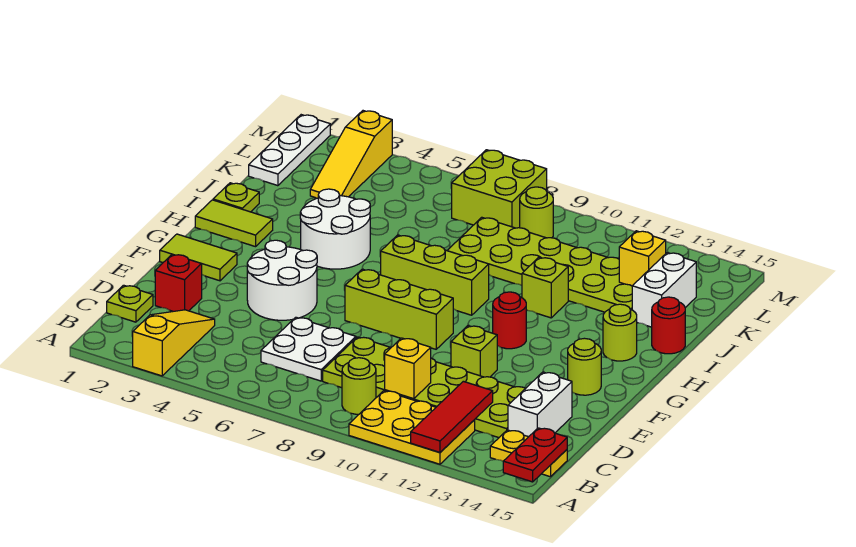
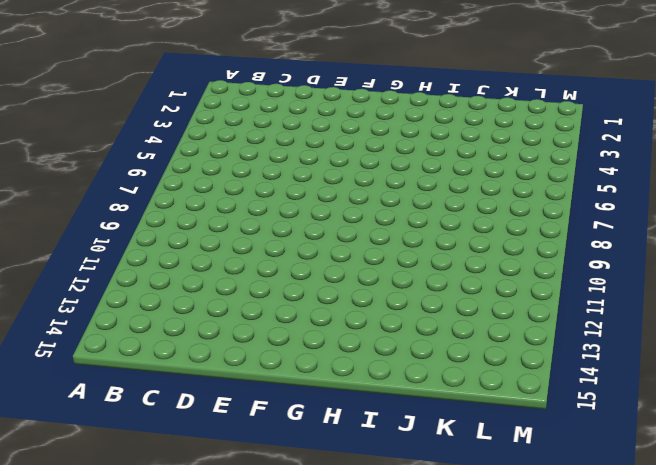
none -> yellow 1x3 slope [133,310,215,376]
none -> yellow 2x3 plate [349,391,475,464]
none -> lime 1x1 round brick [342,358,376,414]
none -> yellow 1x2 plate [490,430,567,477]

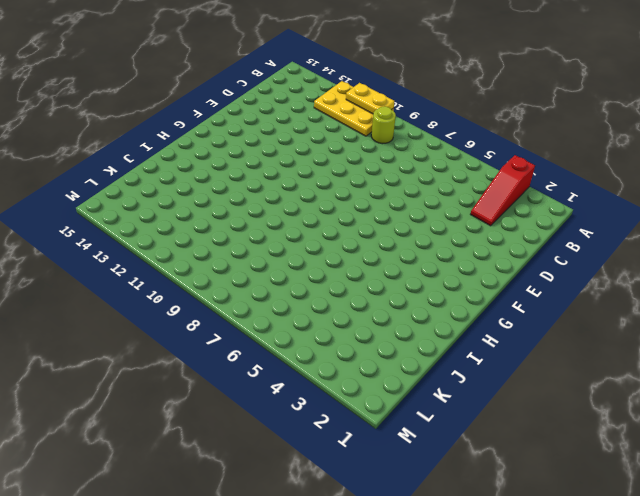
red 1x3 slope [470,155,535,226] -> yellow 1x3 slope [133,310,215,376]
yellow 1x2 plate [346,83,394,114] -> yellow 1x2 plate moved to [490,430,567,477]
none -> lime 1x1 plate [107,285,153,322]
none -> white 2x2 plate [261,317,356,381]
none -> lime 2x6 plate [323,337,526,438]
none -> white 1x2 brick [508,372,572,437]

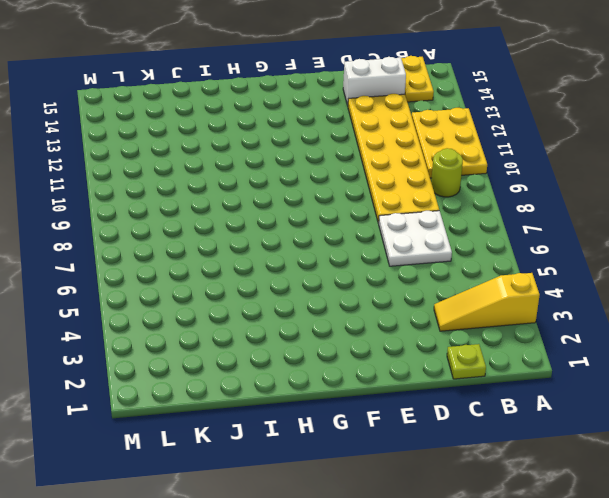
yellow 2x6 plate [348,94,439,223] -> lime 2x6 plate [323,337,526,438]
none -> red 1x1 brick [155,254,202,311]
none -> white 2x2 round brick [247,240,317,320]
none -> lime 1x1 brick [451,326,497,377]
none -> lime 1x2 tile [160,234,237,281]

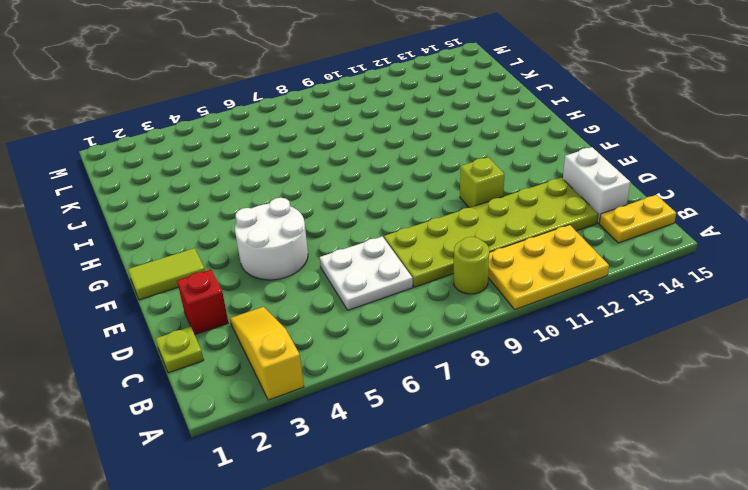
none -> lime 1x3 brick [345,269,453,349]
none -> lime 1x1 round brick [568,338,601,395]
none -> red 1x1 round brick [493,292,526,349]
none -> lime 1x2 tile [195,200,273,247]

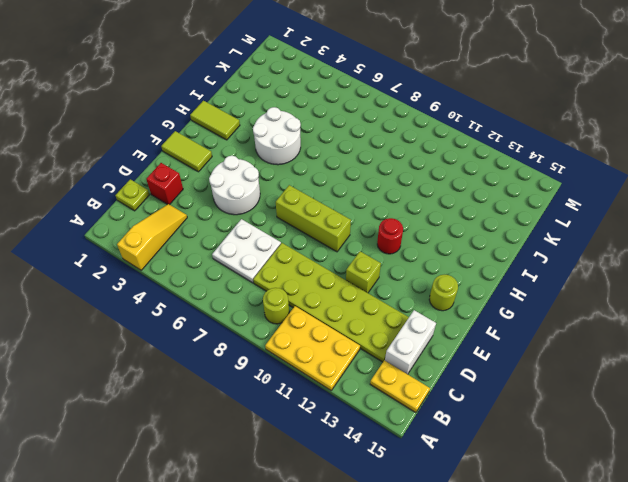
none -> lime 1x3 brick [381,235,489,315]
none -> lime 1x1 round brick [603,304,637,361]
none -> lime 1x1 plate [213,183,259,212]
none -> lime 1x1 brick [522,257,568,318]

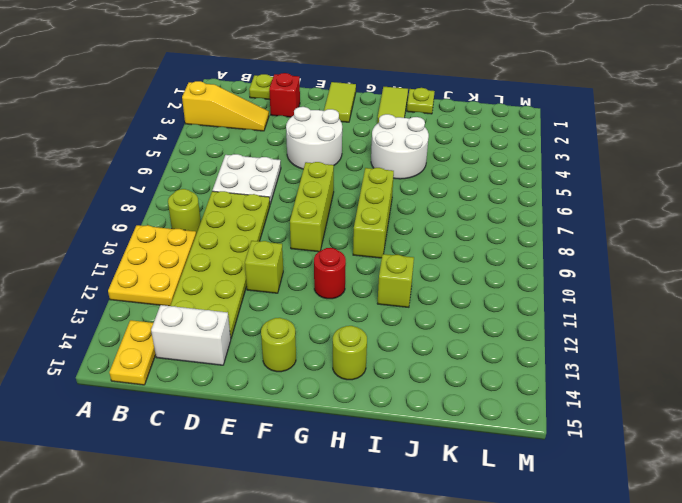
none -> red 1x1 round brick [652,297,685,354]
none -> lime 2x6 plate [447,217,632,312]
none -> white 1x2 brick [632,253,696,327]
none -> white 1x3 plate [249,115,330,186]

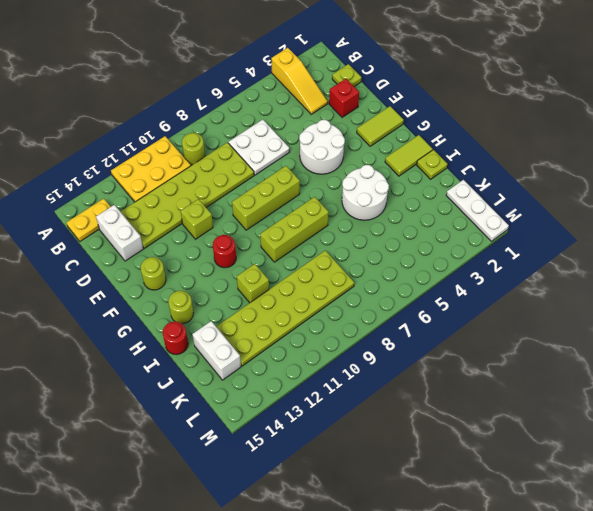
none -> yellow 1x3 slope [310,111,392,198]
none -> lime 2x2 brick [452,150,547,228]
none -> lime 1x1 round brick [520,187,553,238]
none -> red 1x3 tile [411,381,493,452]

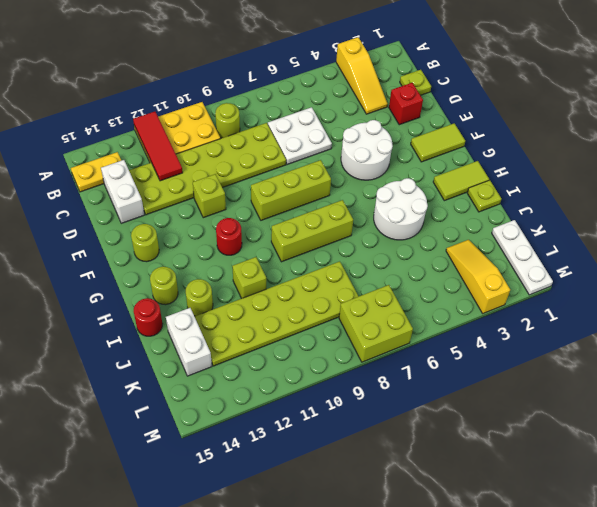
lime 1x1 round brick [186,279,213,316] -> lime 1x1 round brick moved to [520,187,553,238]
none -> red 1x2 plate [503,428,567,482]
none -> yellow 1x1 brick [385,338,431,399]
none -> yellow 1x1 brick [619,231,666,286]

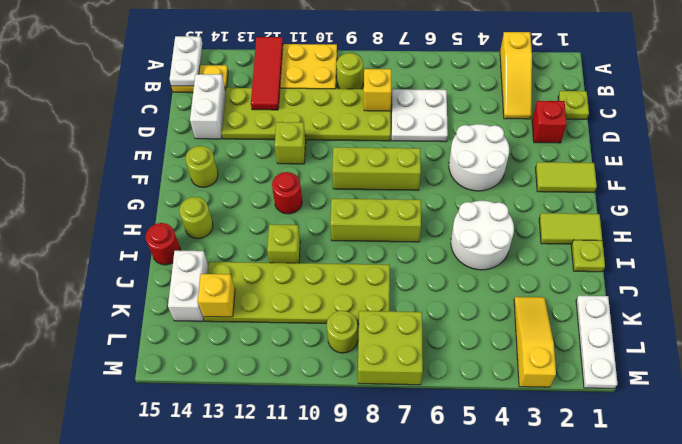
white 1x2 plate [170,36,202,86] -> red 1x2 plate [503,428,567,482]
yellow 1x1 brick [364,69,391,111] -> yellow 1x1 brick moved to [385,338,431,399]

